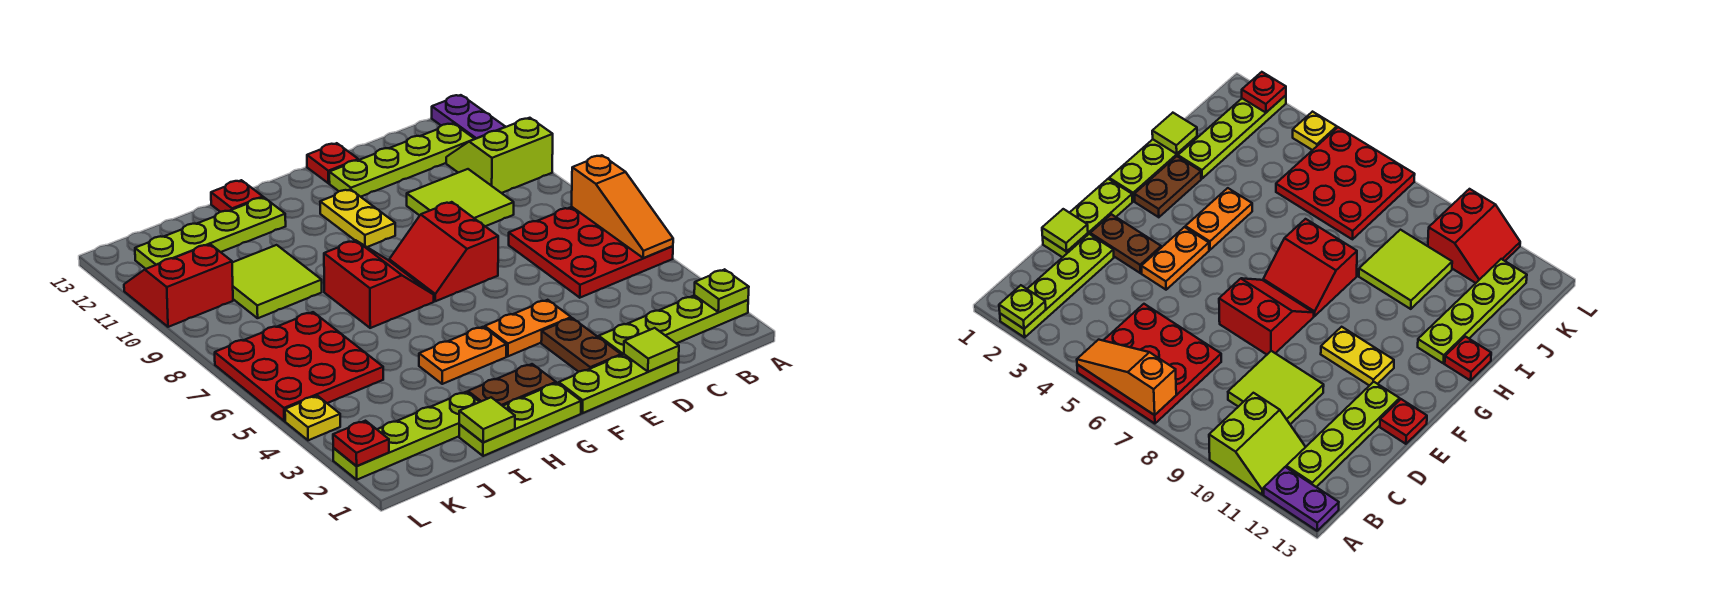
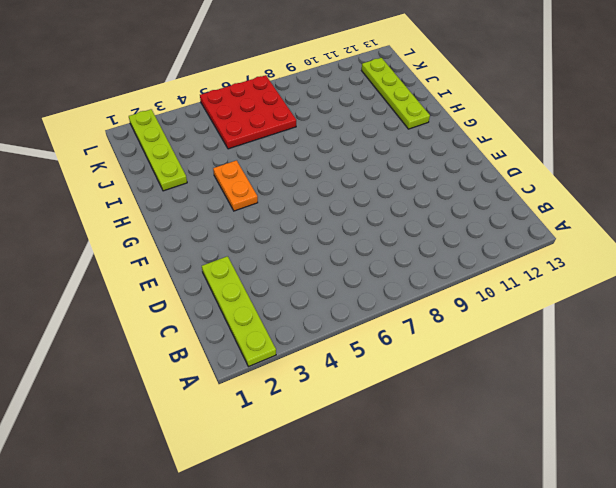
none -> red 3x3 plate [509,207,673,298]
none -> lime 2x2 slope [446,118,553,193]
none -> purple 1x2 plate [432,95,505,139]

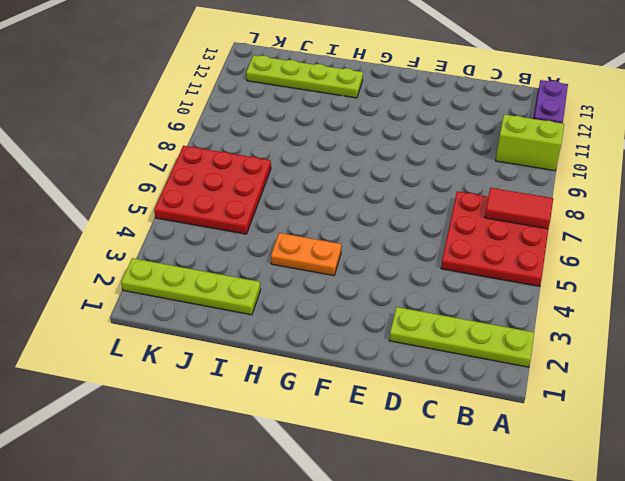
red 1x2 tile [485,188,553,229] -> orange 1x3 slope [572,155,673,258]
none -> lime 1x4 plate [329,123,474,197]
none -> lime 2x2 tile [407,169,514,226]
none -> lime 1x3 plate [559,354,679,413]

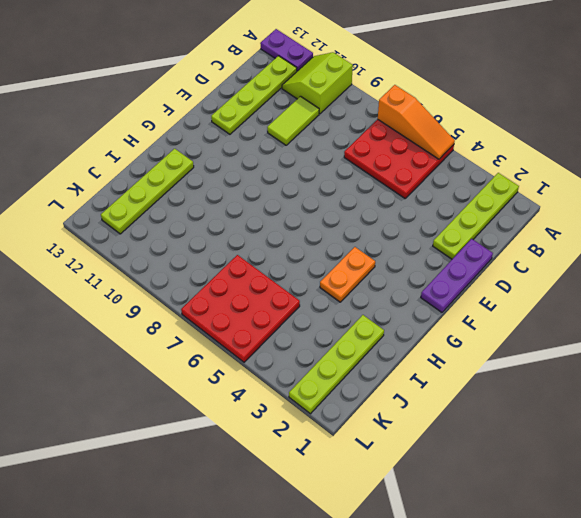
lime 1x2 tile [267,96,319,145] -> lime 2x2 tile [407,169,514,226]
purple 1x3 plate [421,239,493,312] -> lime 1x3 plate [559,354,679,413]
none -> brown 1x2 plate [541,318,621,372]
none -> orange 1x2 plate [485,300,571,356]
none -> red 2x2 slope [389,202,498,301]

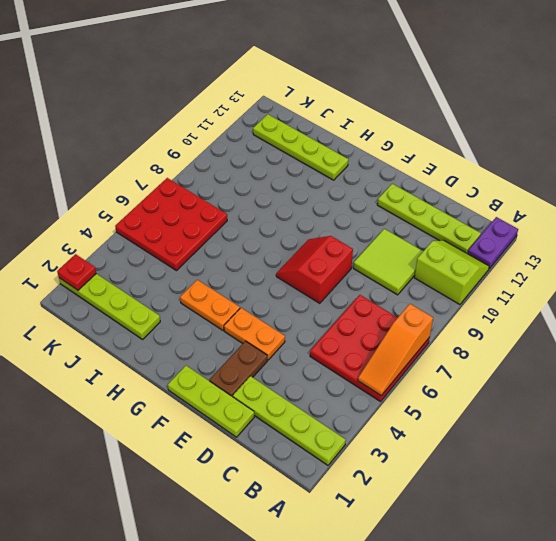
none -> red 1x1 plate [307,143,358,183]
none -> yellow 1x2 plate [320,189,395,247]
none -> lime 1x3 plate [459,383,581,456]

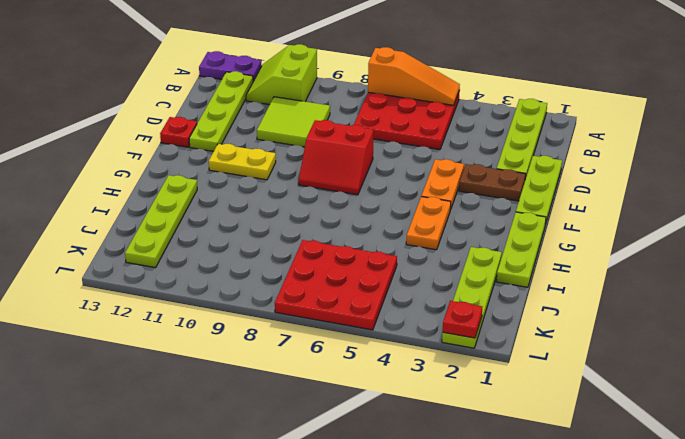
none -> brown 1x2 plate [468,364,556,406]
none -> red 2x2 slope [324,240,434,328]
none -> red 1x1 plate [211,180,263,212]

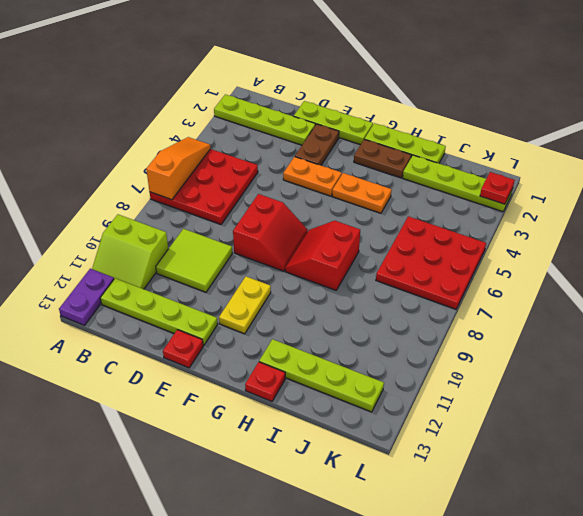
none -> lime 2x2 tile [232,245,322,318]
none -> red 2x2 slope [124,244,233,327]
none -> yellow 1x1 plate [285,396,340,440]

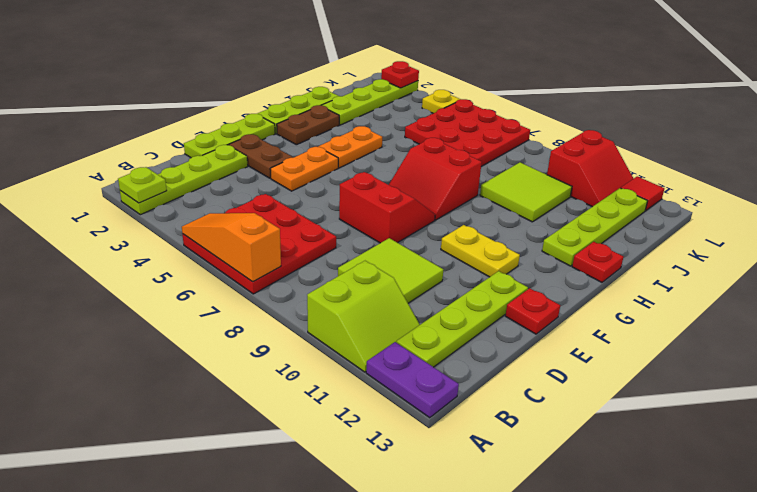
red 1x1 tile [621,176,664,211] -> none
none -> lime 1x1 tile [624,328,679,372]
none -> lime 1x1 tile [459,397,515,443]

